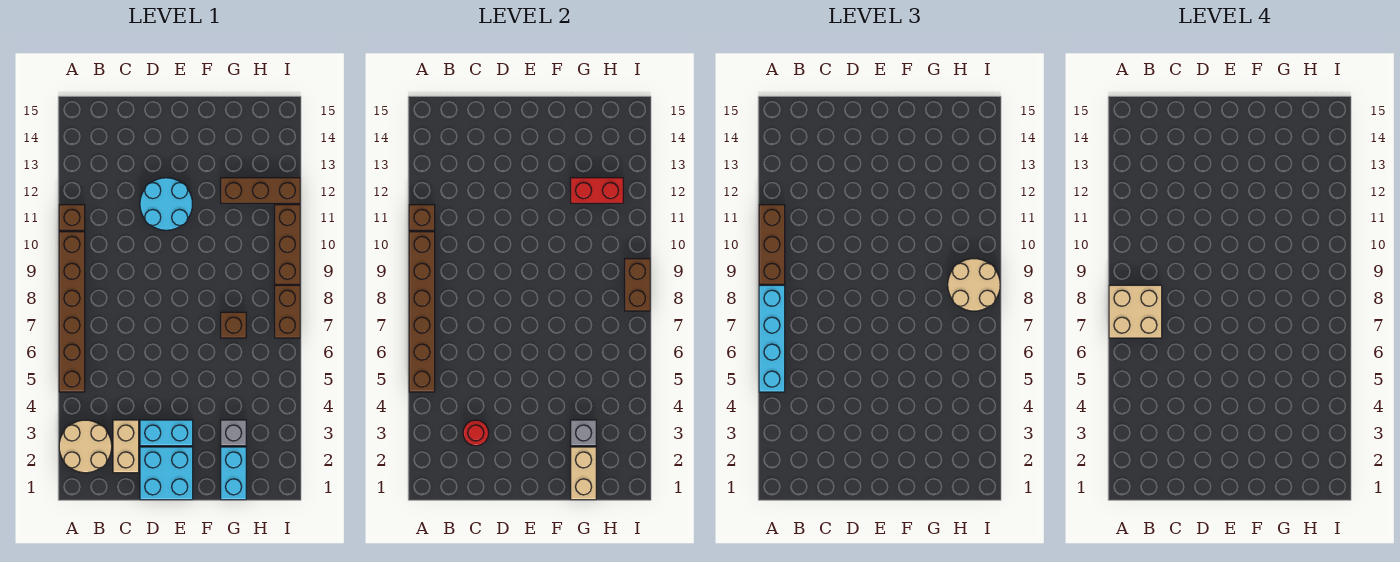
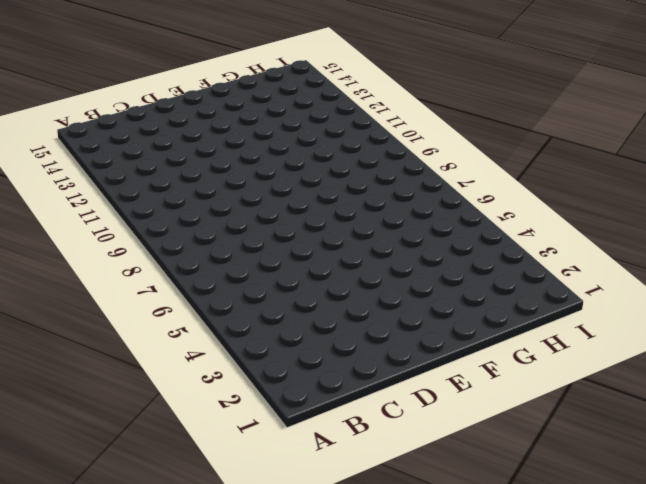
none -> tan 2x2 round brick [59,420,112,473]
none -> brown 1x6 brick [59,232,85,392]
none -> brown 1x1 brick [59,205,85,230]

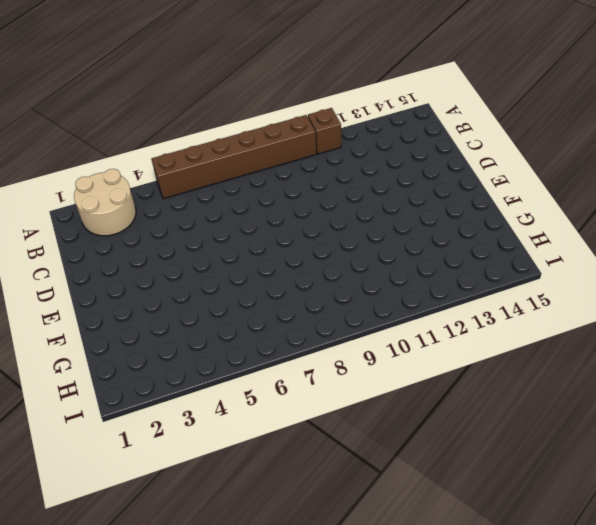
none -> tan 1x2 brick [113,420,139,473]
none -> cyan 2x2 brick [140,447,193,500]
none -> cyan 1x2 brick [140,420,193,446]

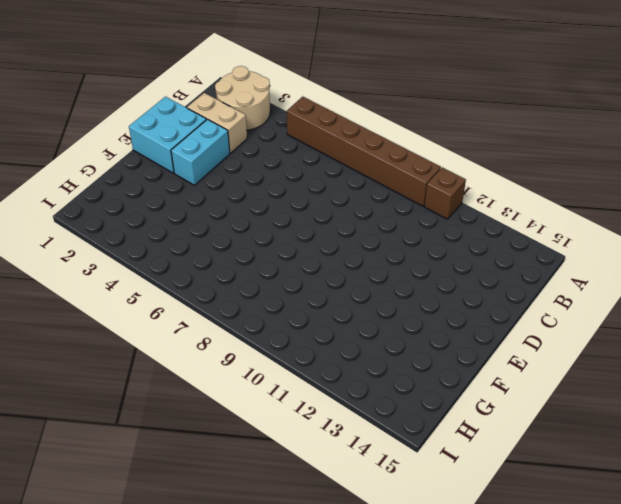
none -> cyan 2x2 round brick [140,178,192,230]
none -> cyan 1x2 brick [221,447,246,500]
none -> grey 1x1 brick [221,420,246,446]

